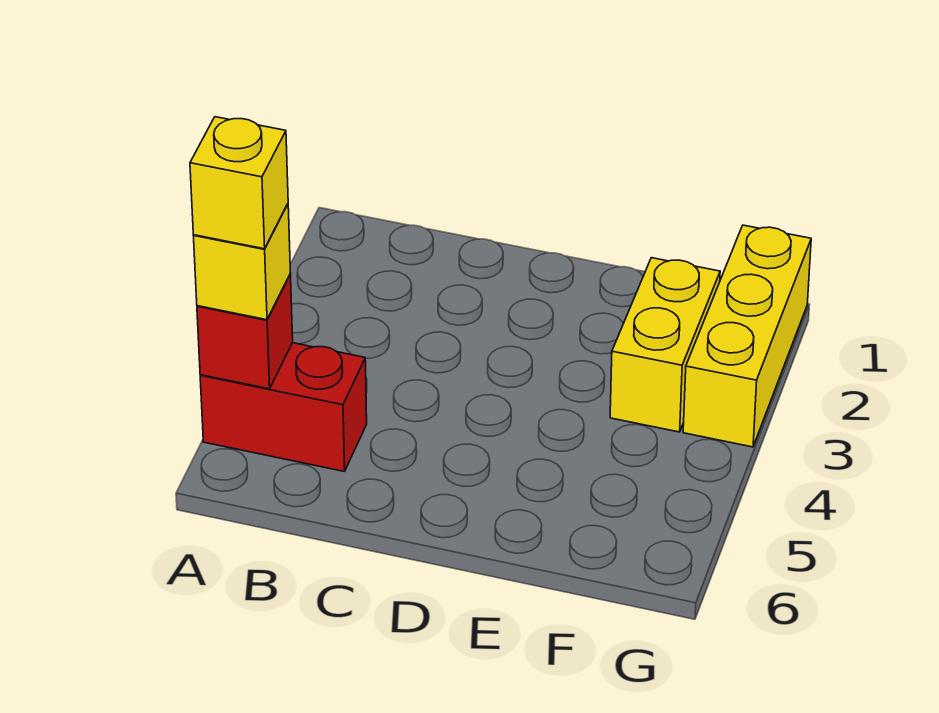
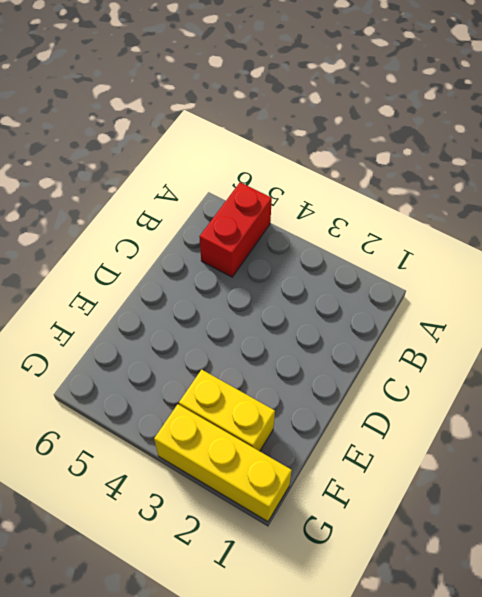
none -> red 1x1 brick [197,274,293,389]
none -> yellow 1x1 brick [194,204,290,320]

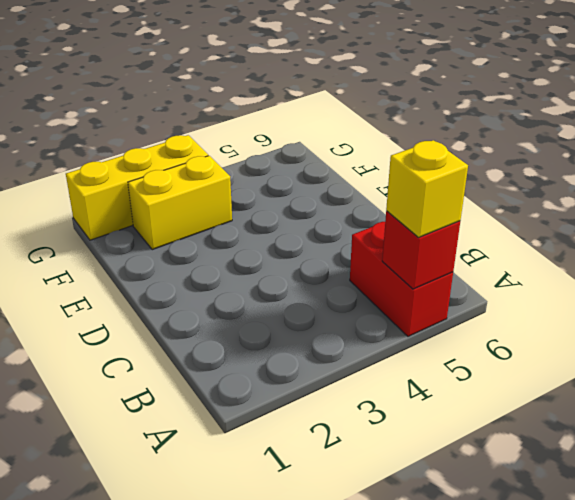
none -> yellow 1x1 brick [190,117,288,249]

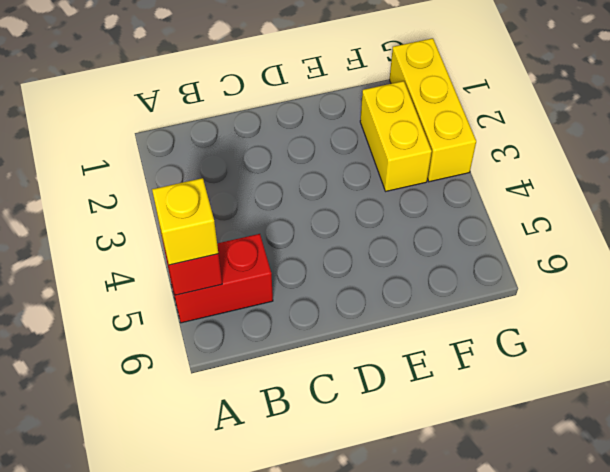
none -> yellow 1x1 brick [190,117,288,249]

